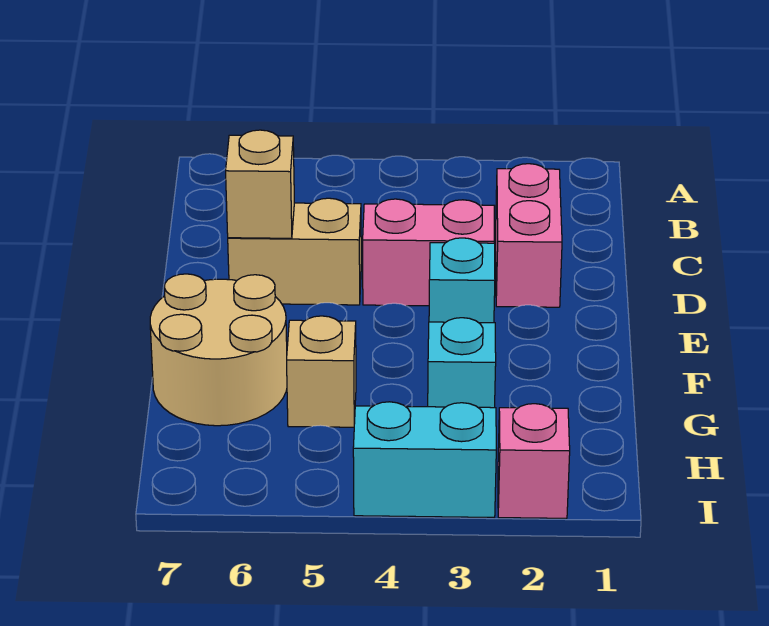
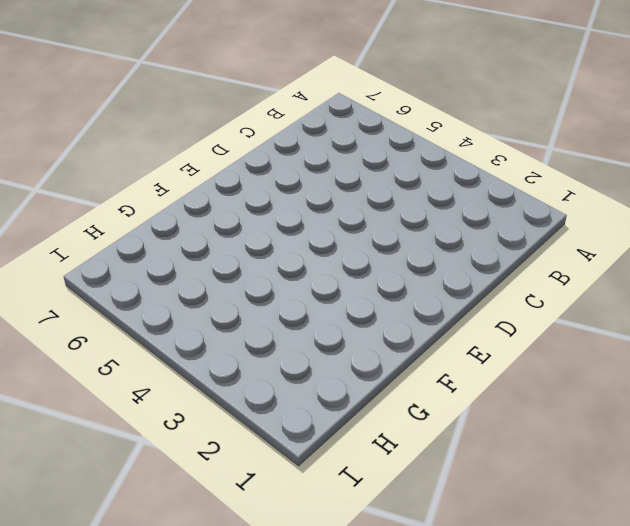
none -> pink 1x2 brick [496,164,562,307]
none -> pink 1x2 brick [363,199,494,306]

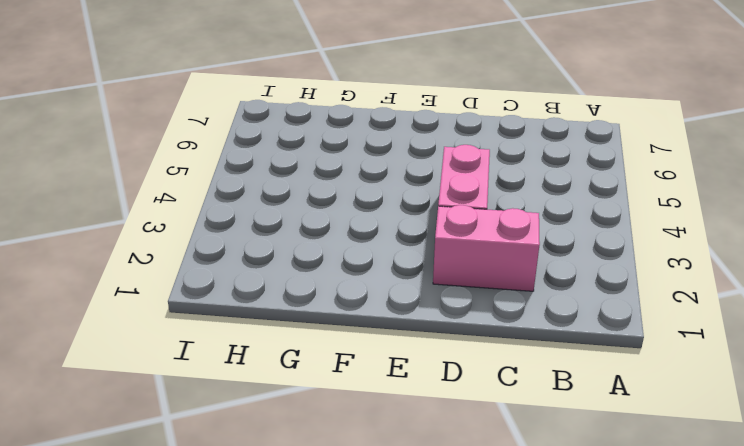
none -> tan 1x2 brick [228,198,361,305]
none -> cyan 1x1 brick [429,238,495,323]

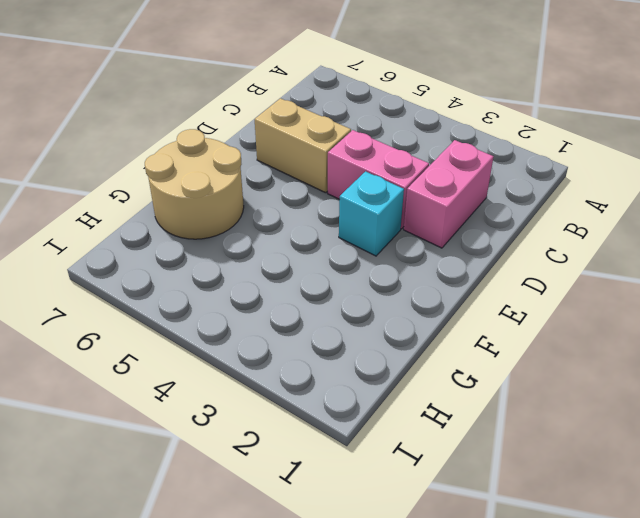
none -> cyan 1x1 brick [428,318,496,408]
none -> tan 1x1 brick [287,316,356,427]

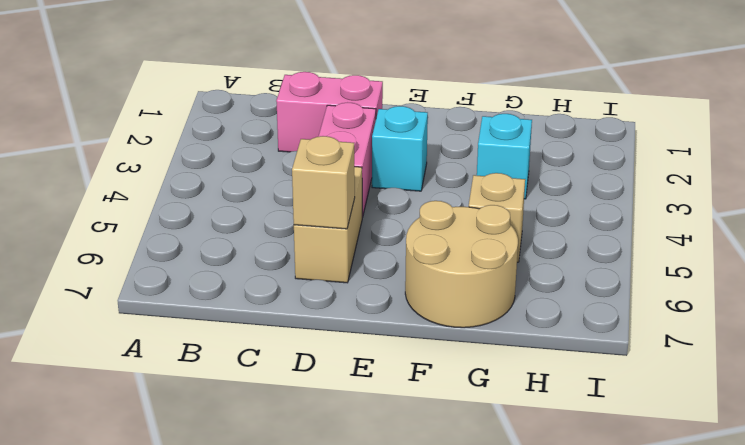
none -> pink 1x1 brick [498,404,570,518]
none -> cyan 1x2 brick [353,402,496,517]

